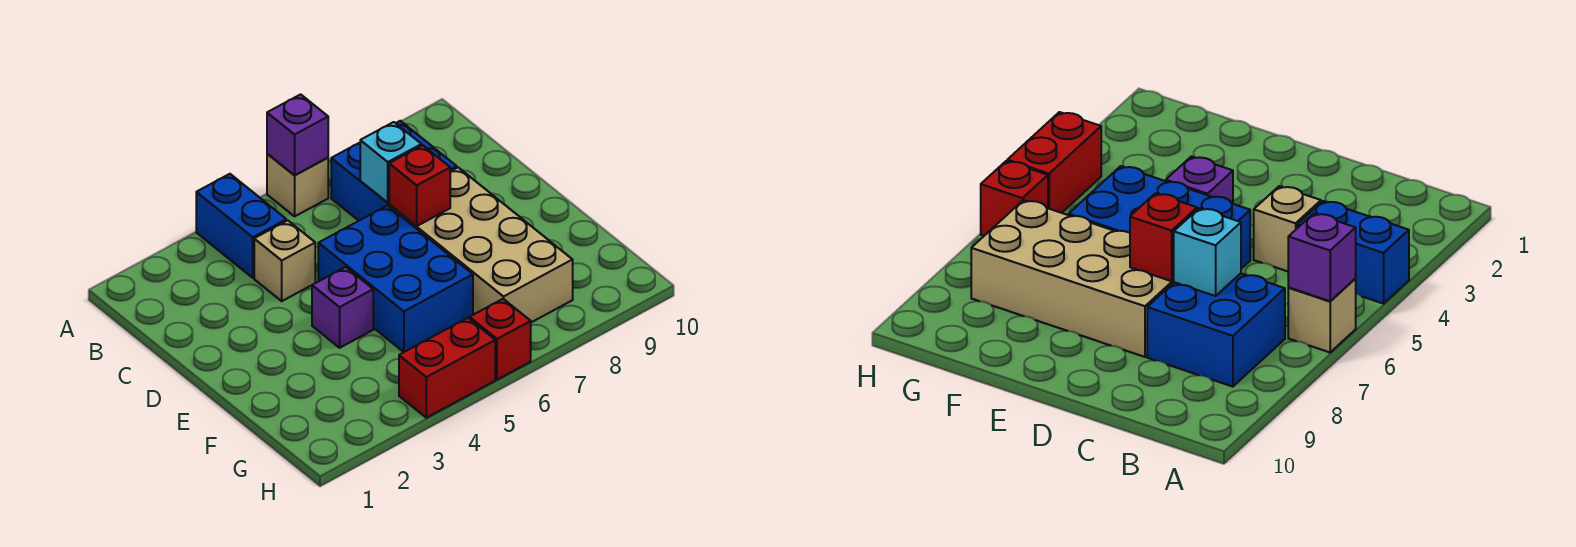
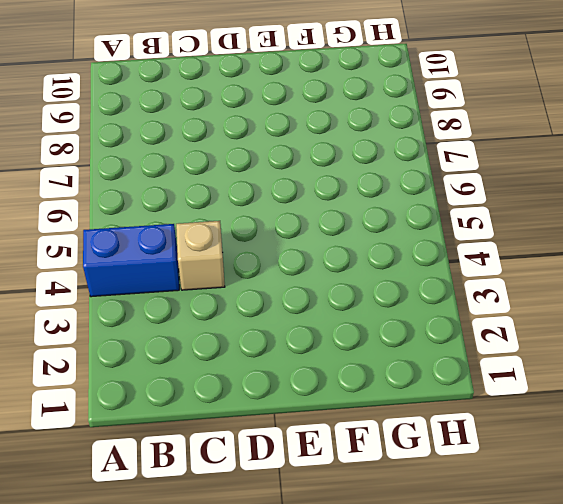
none -> tan 1x1 brick [267,154,328,216]
none -> blue 2x2 brick [331,121,457,221]
none -> blue 2x3 brick [318,205,473,352]

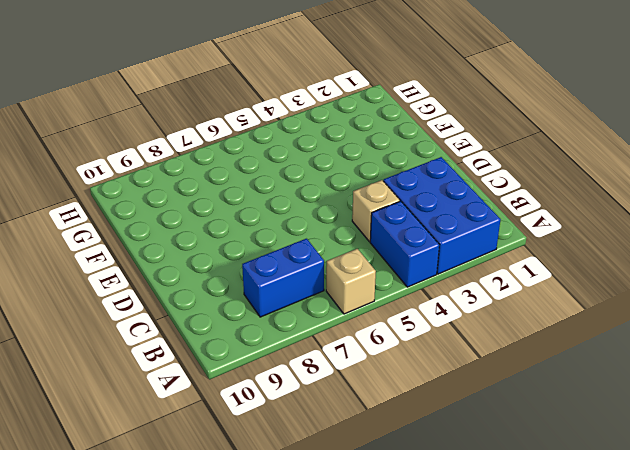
blue 2x3 brick [384,157,501,274] -> blue 2x3 brick moved to [318,205,473,352]
blue 1x2 brick [242,239,324,317] -> blue 2x2 brick [331,121,457,221]
none -> tan 2x4 brick [389,168,573,322]
none -> purple 1x1 brick [312,267,373,348]
none -> red 1x2 brick [399,318,495,418]

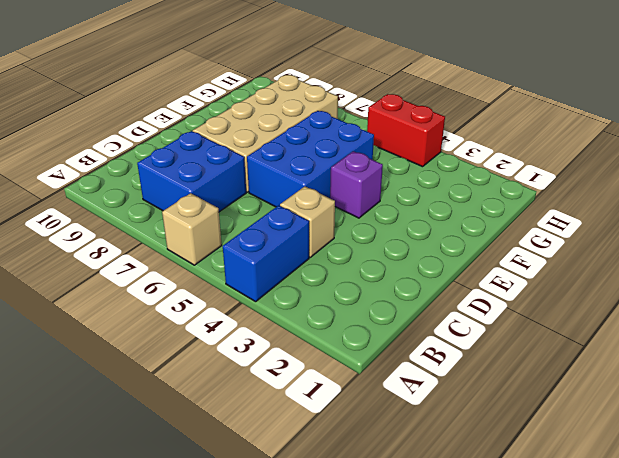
none -> red 1x1 brick [470,299,531,380]
none -> purple 1x1 brick [267,94,328,175]
none -> cyan 1x1 brick [360,122,421,203]

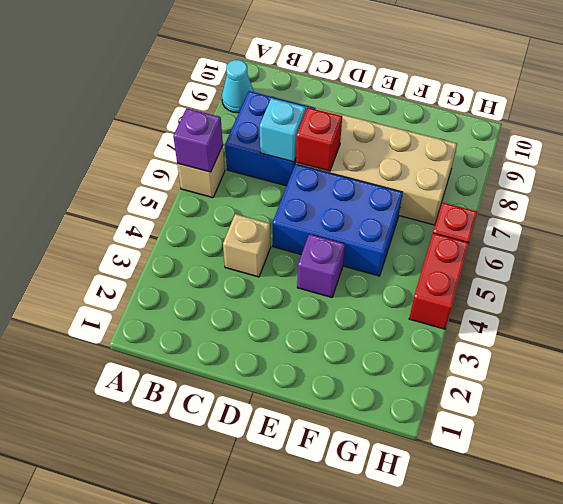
cyan 1x1 cone [222,60,254,113] -> none
none -> blue 1x2 brick [196,174,286,278]

